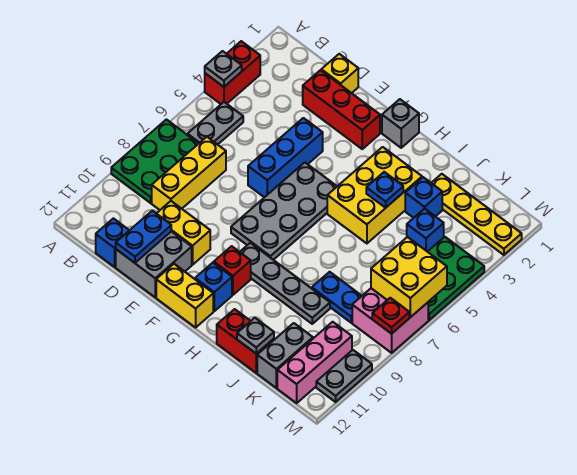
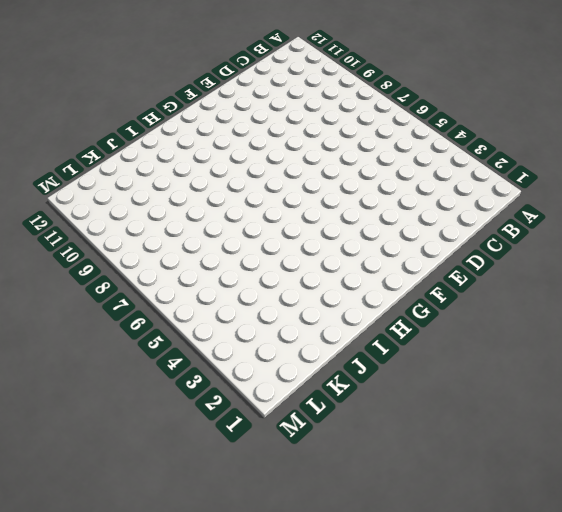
none -> red 1x2 brick [205,41,260,104]
none -> green 2x3 plate [111,120,199,203]
none -> grey 1x2 plate [188,102,243,145]
none -> yellow 1x3 brick [152,137,226,210]

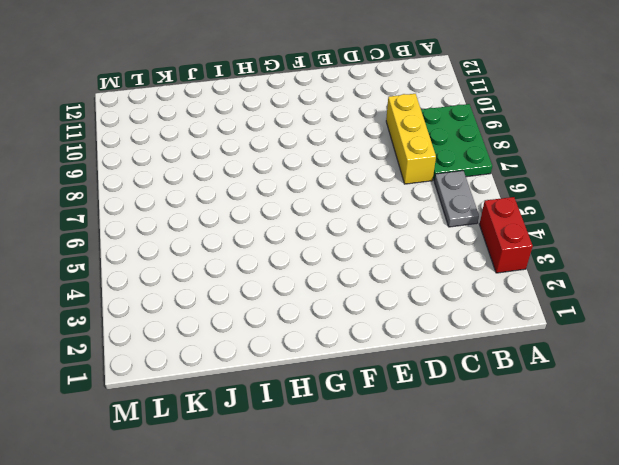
none -> blue 1x1 brick [96,218,129,267]
none -> yellow 1x1 brick [321,54,358,93]
none -> red 1x3 brick [303,70,380,149]
none -> yellow 1x2 brick [156,201,210,265]

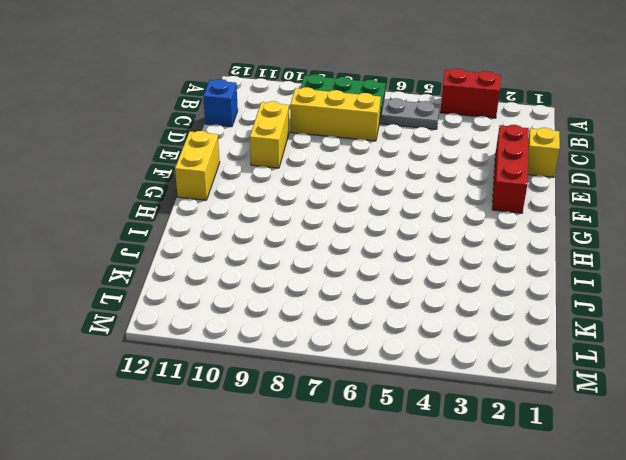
none -> grey 2x2 brick [116,231,192,297]
none -> blue 1x3 brick [248,118,323,197]
none -> grey 2x4 plate [231,162,337,260]
none -> grey 1x1 brick [382,99,419,148]

